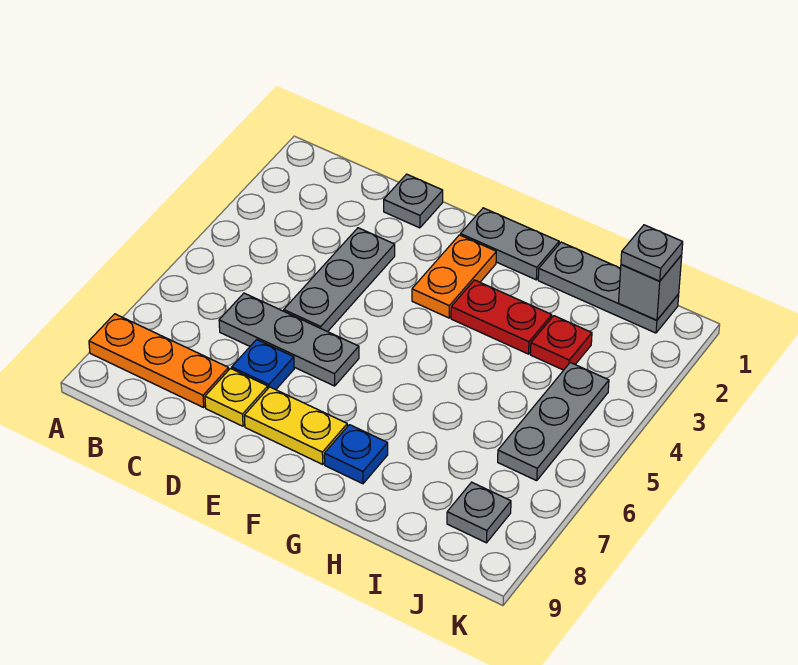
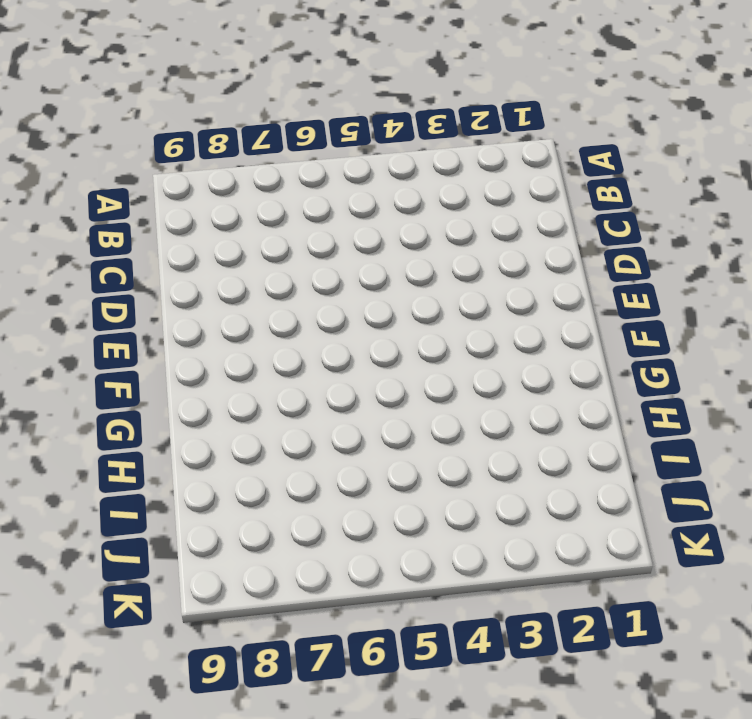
none -> orange 1x3 plate [89,314,229,407]
none -> grey 1x3 plate [219,293,359,386]
none -> grey 1x1 plate [384,174,443,228]

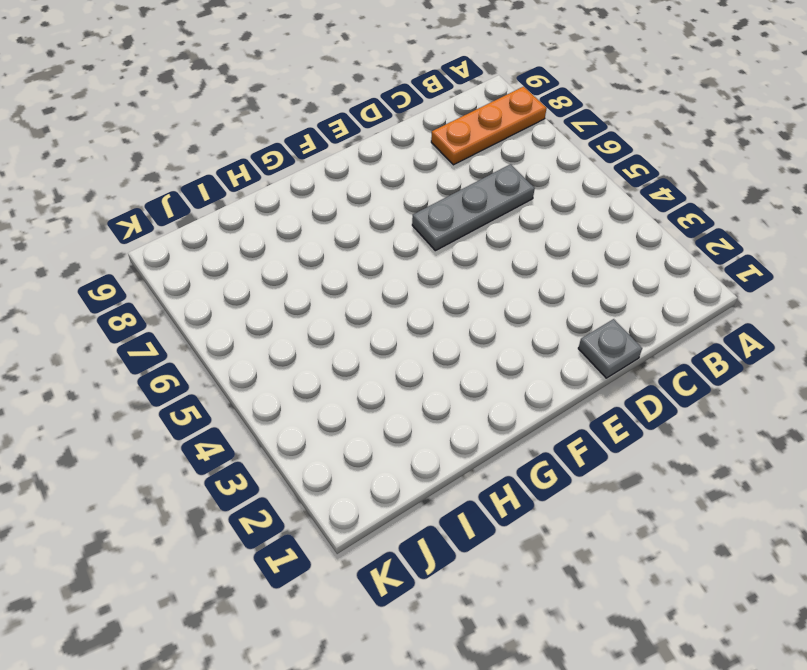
none -> grey 1x3 plate [284,228,395,332]
none -> blue 1x1 plate [232,340,294,390]
none -> yellow 1x1 plate [205,369,268,426]

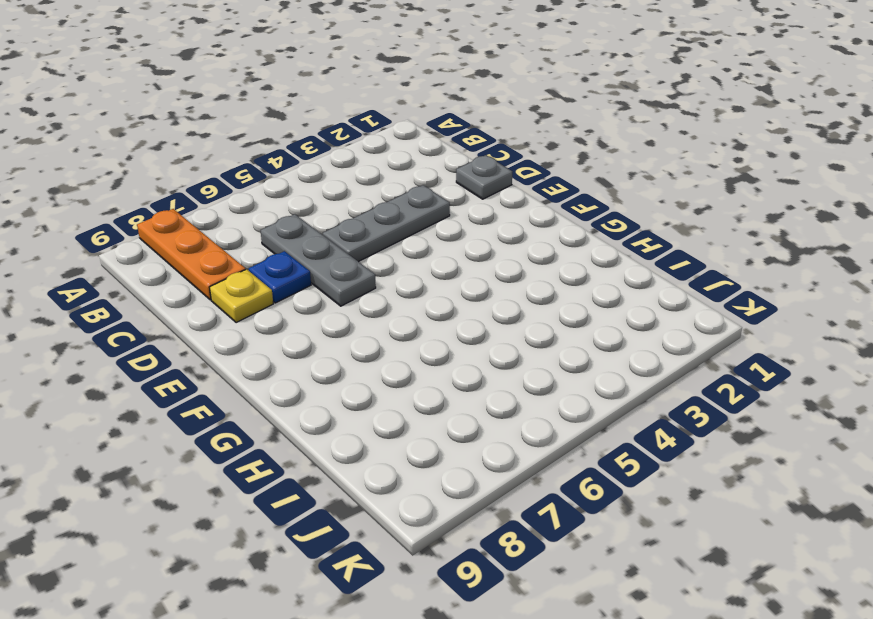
none -> yellow 1x2 plate [244,387,347,464]
none -> grey 1x2 plate [460,208,559,280]
none -> orange 1x2 plate [412,235,496,318]

